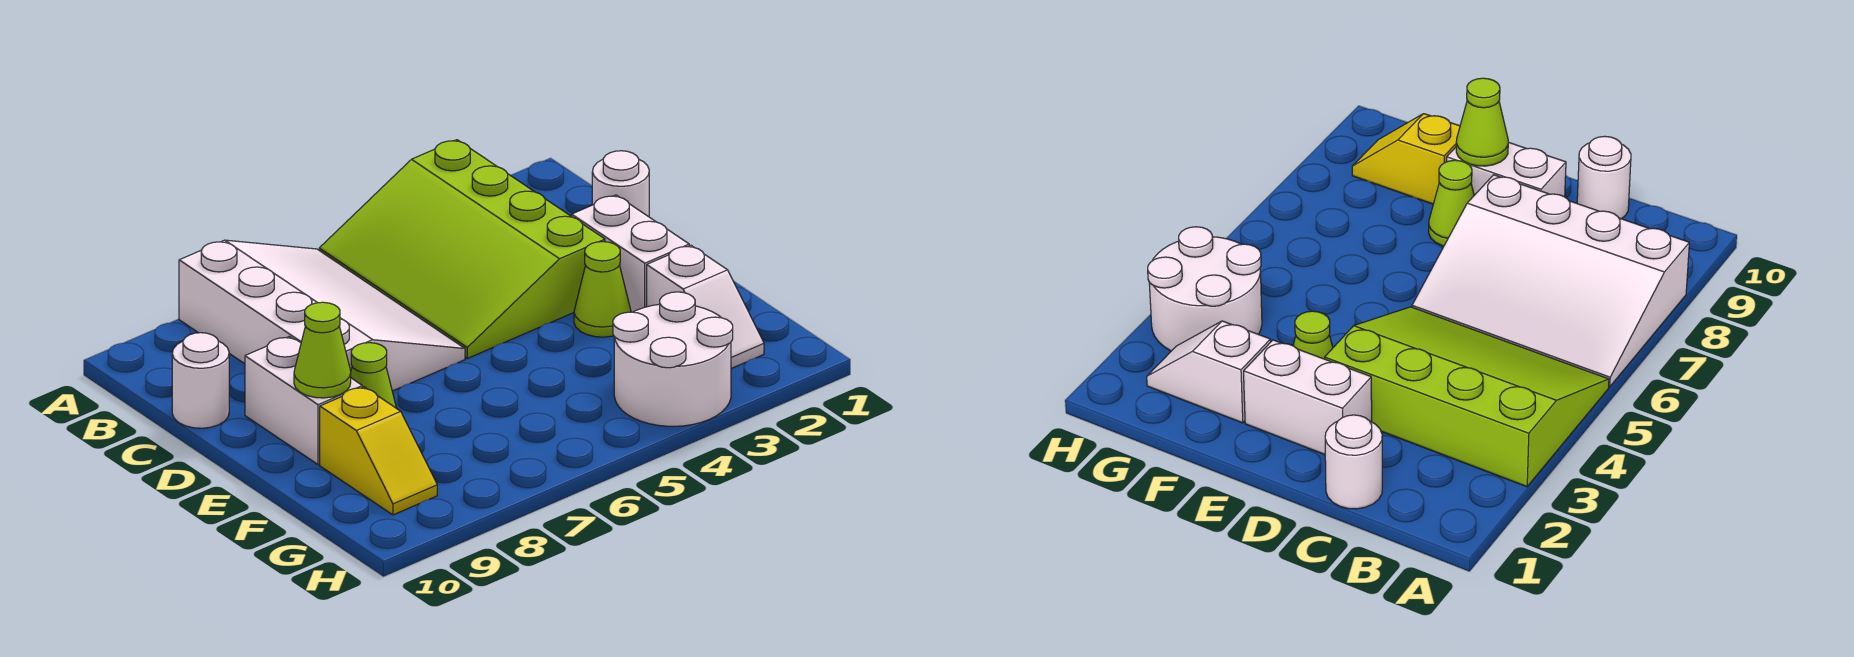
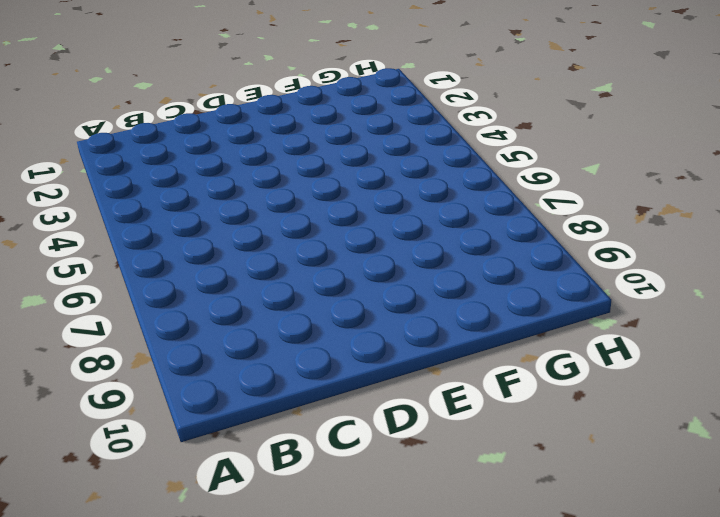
none -> lime 3x4 slope [319,140,605,358]
none -> white 3x4 slope [179,240,465,391]
none -> white 1x1 round brick [592,151,649,217]

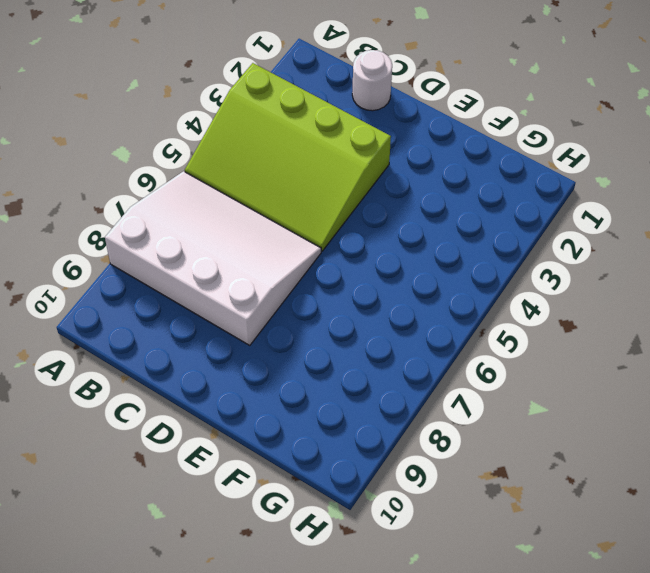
none -> white 1x1 round brick [172,333,229,428]
none -> white 1x2 brick [572,195,689,312]
none -> white 1x2 brick [245,337,362,464]

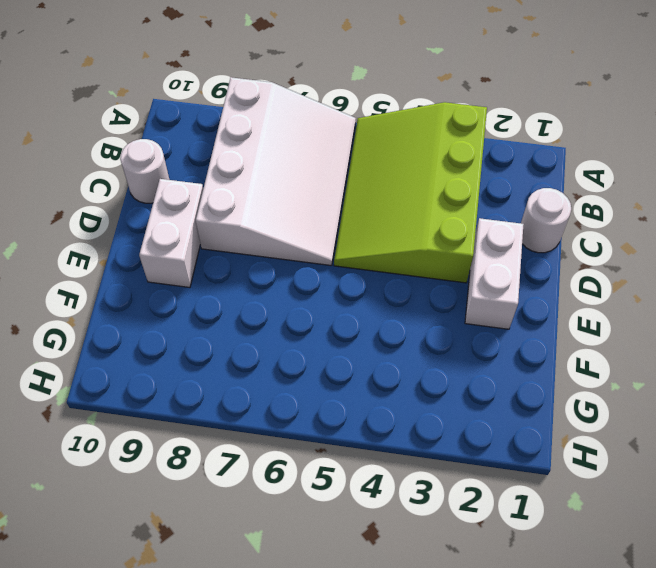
none -> lime 1x1 cone [574,242,631,337]
none -> lime 1x1 cone [351,343,396,408]
none -> white 1x2 slope [647,246,764,368]

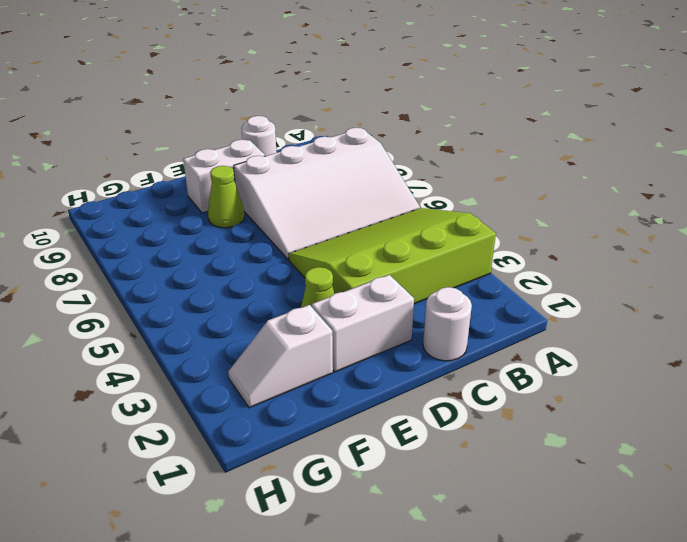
none -> yellow 1x2 slope [320,387,437,515]
none -> white 2x2 round brick [613,292,733,426]
none -> lime 1x1 cone [294,302,351,398]

